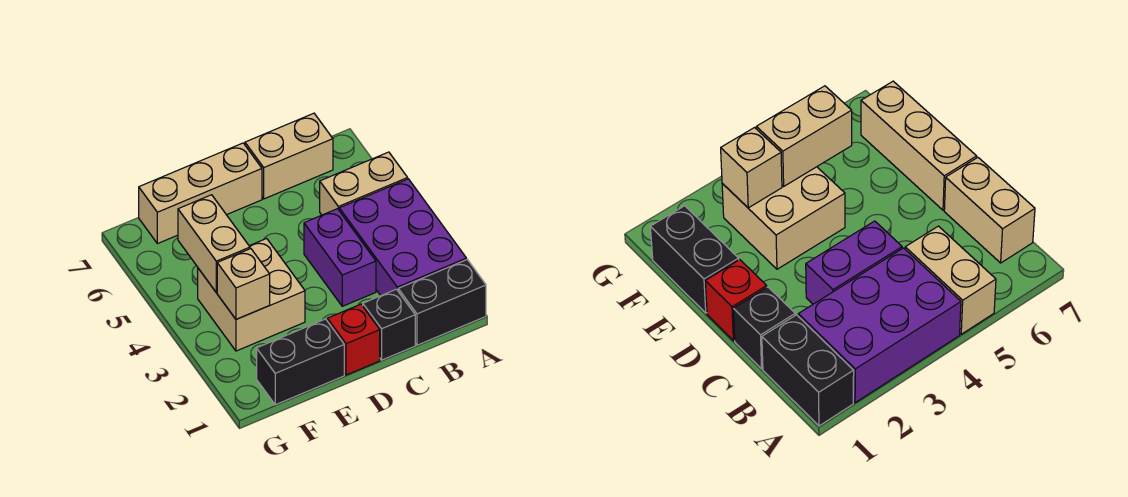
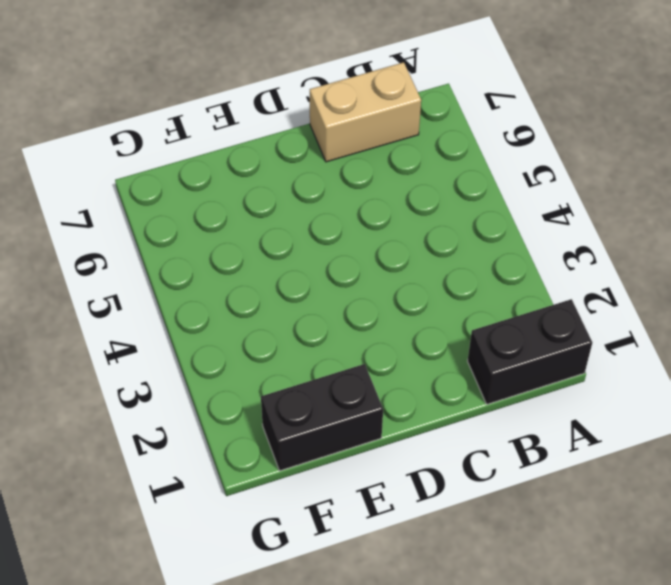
none -> purple 2x3 brick [339,179,466,296]
none -> tan 1x2 brick [320,152,408,215]
none -> black 1x1 brick [363,289,415,360]

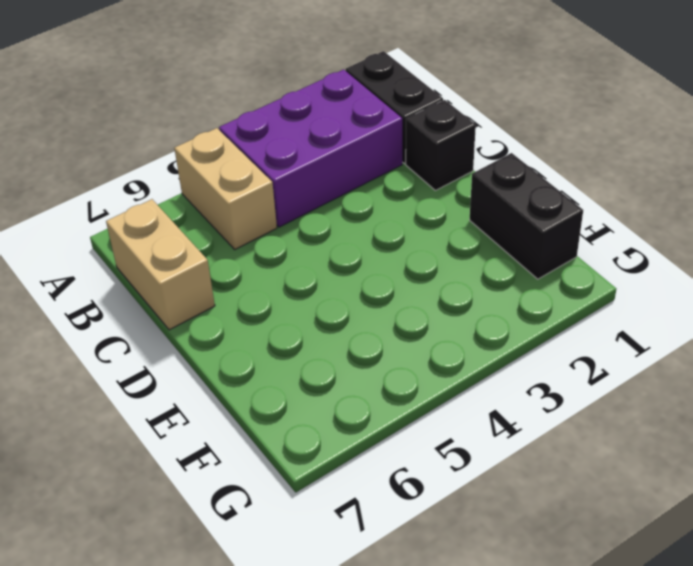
none -> purple 1x2 brick [304,209,376,306]
none -> red 1x1 brick [327,304,380,375]
none -> tan 1x3 brick [139,143,262,244]

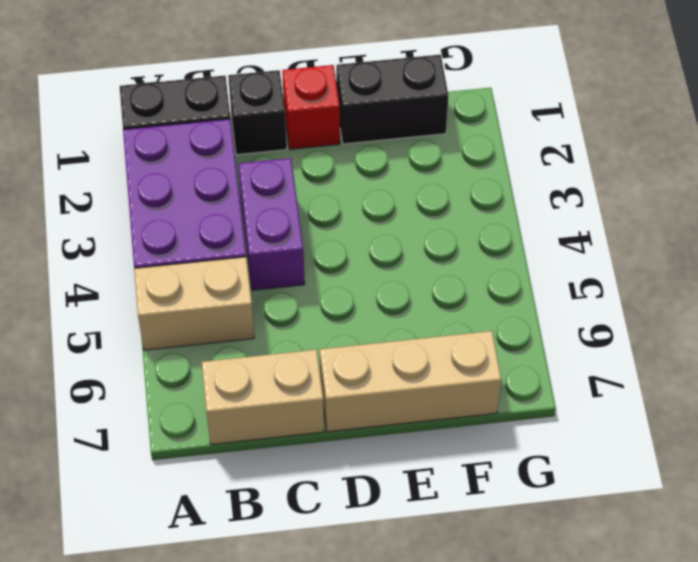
none -> tan 2x2 brick [198,238,305,351]
none -> tan 1x1 brick [217,249,270,319]
none -> tan 1x2 brick [178,195,250,292]

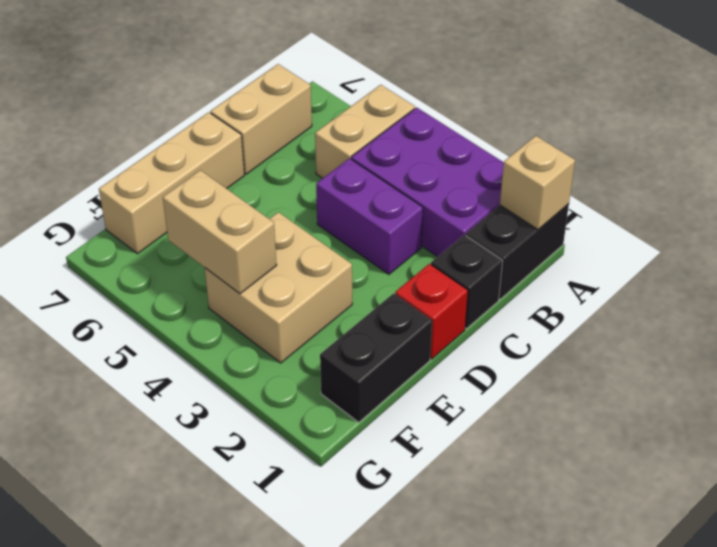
tan 1x1 brick [500,136,575,229] -> tan 1x1 brick moved to [217,249,270,319]

